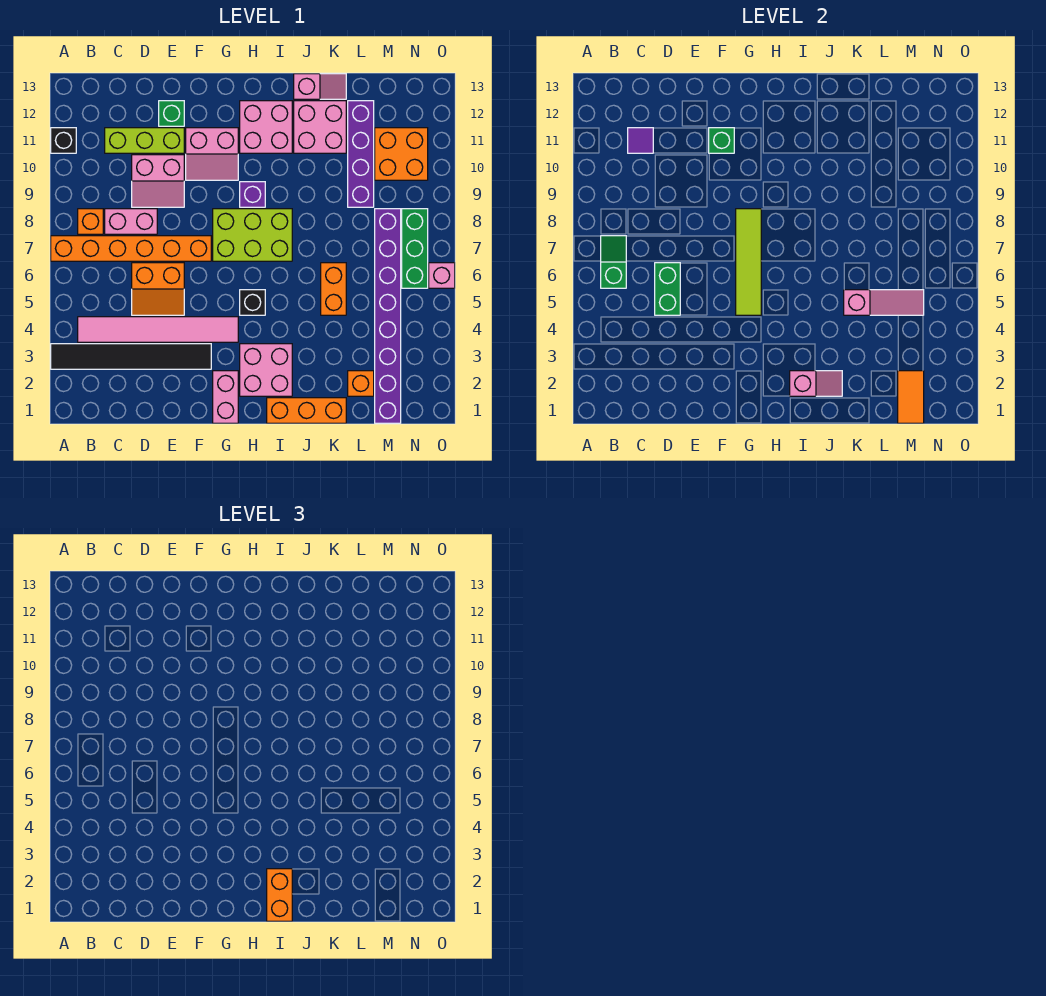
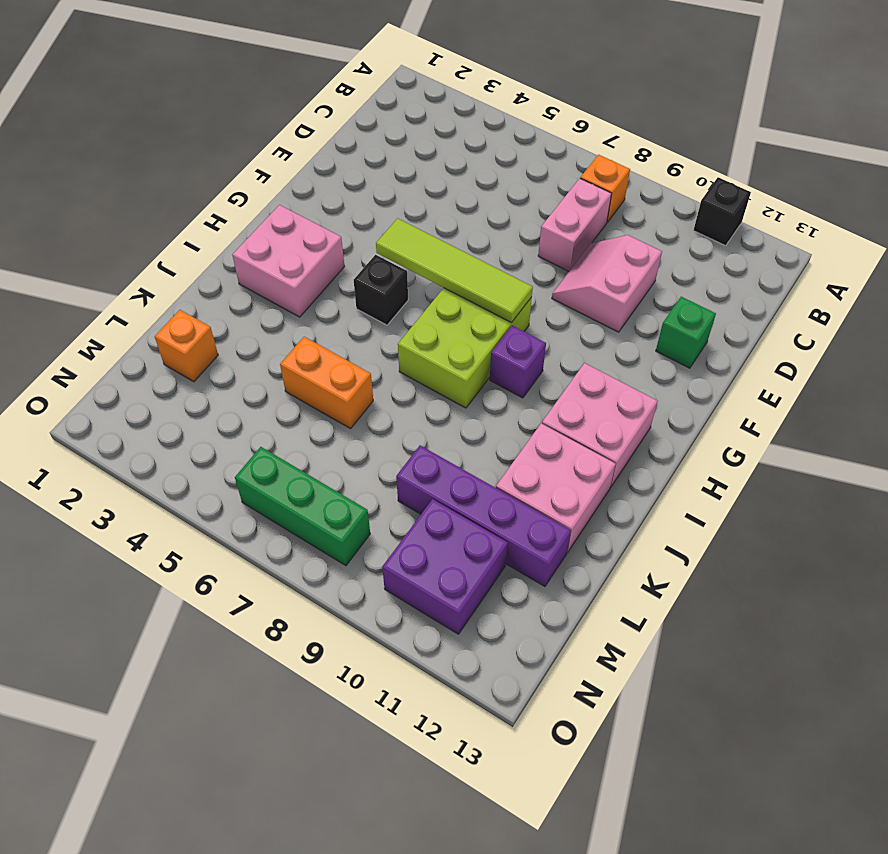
purple 2x2 brick [382,499,508,634] -> orange 2x2 brick [375,128,428,180]
none -> black 1x6 tile [51,344,211,369]
none -> orange 1x6 brick [51,236,211,261]
none -> pink 1x6 tile [78,317,238,342]
none -> lime 1x3 brick [105,128,184,153]

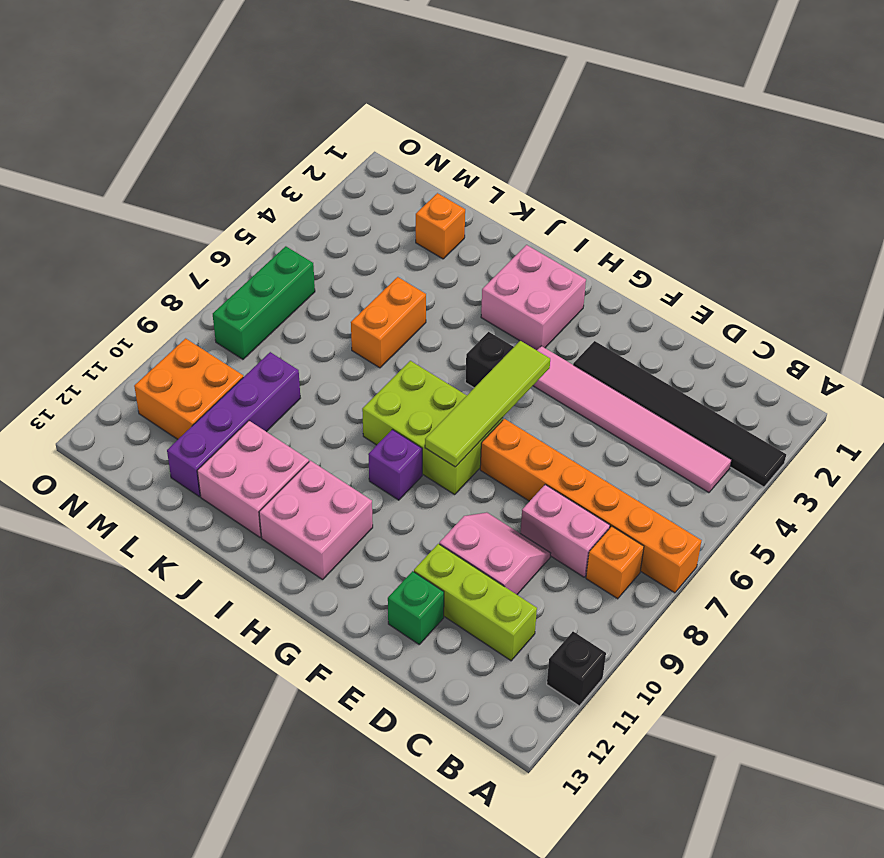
none -> orange 2x2 slope [132,263,184,315]
none -> pink 2x2 slope [186,128,238,180]
none -> pink 1x2 brick [213,371,238,423]
none -> orange 1x3 brick [267,398,346,423]

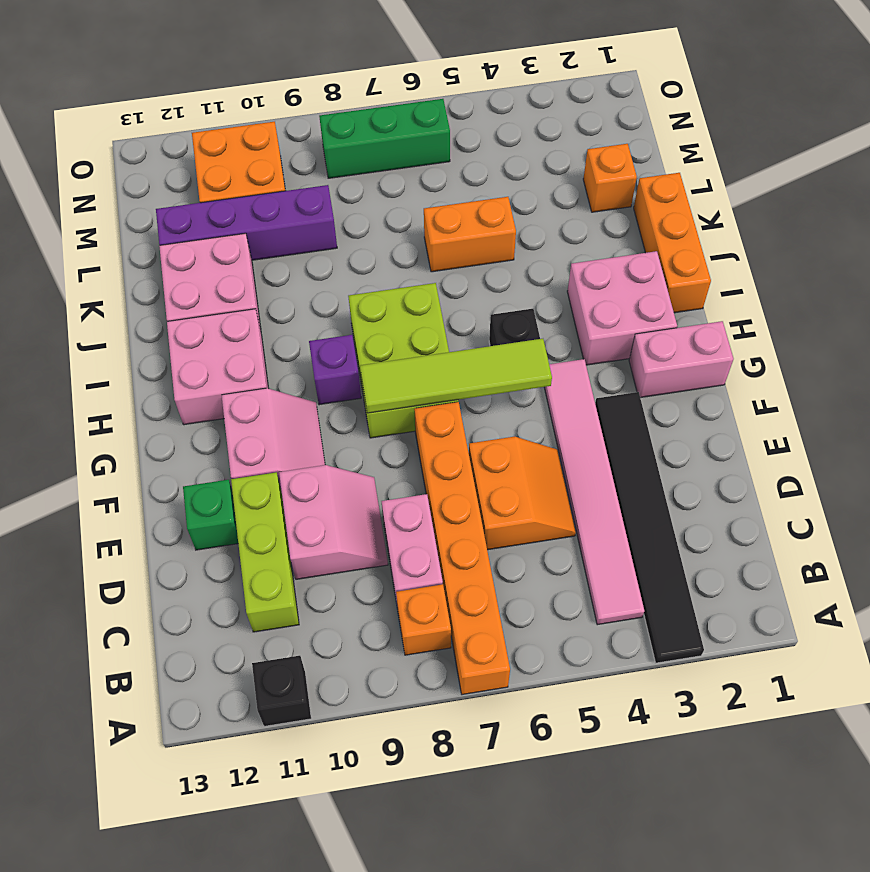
none -> pink 1x2 slope [294,74,346,99]
none -> purple 1x8 brick [375,209,401,423]
none -> pink 1x1 brick [429,263,455,288]
none -> green 1x2 slope [601,236,626,288]

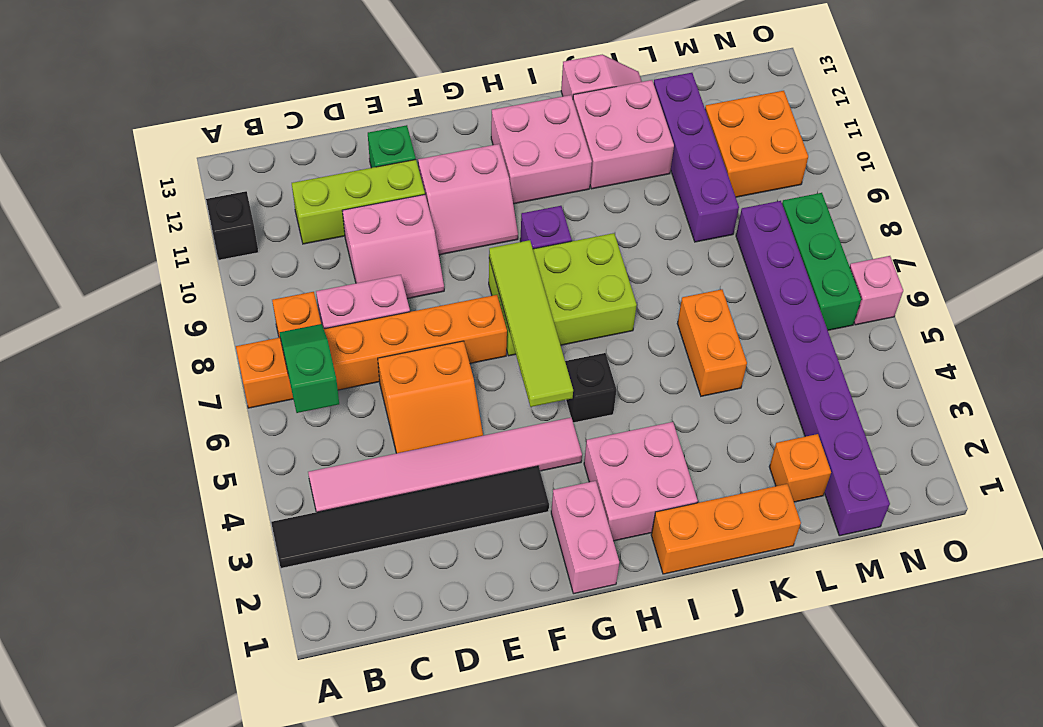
none -> purple 1x1 tile [628,128,653,153]
none -> green 1x2 brick [655,263,680,315]
none -> green 1x1 brick [709,128,734,153]
none -> pink 1x2 slope [790,371,842,396]

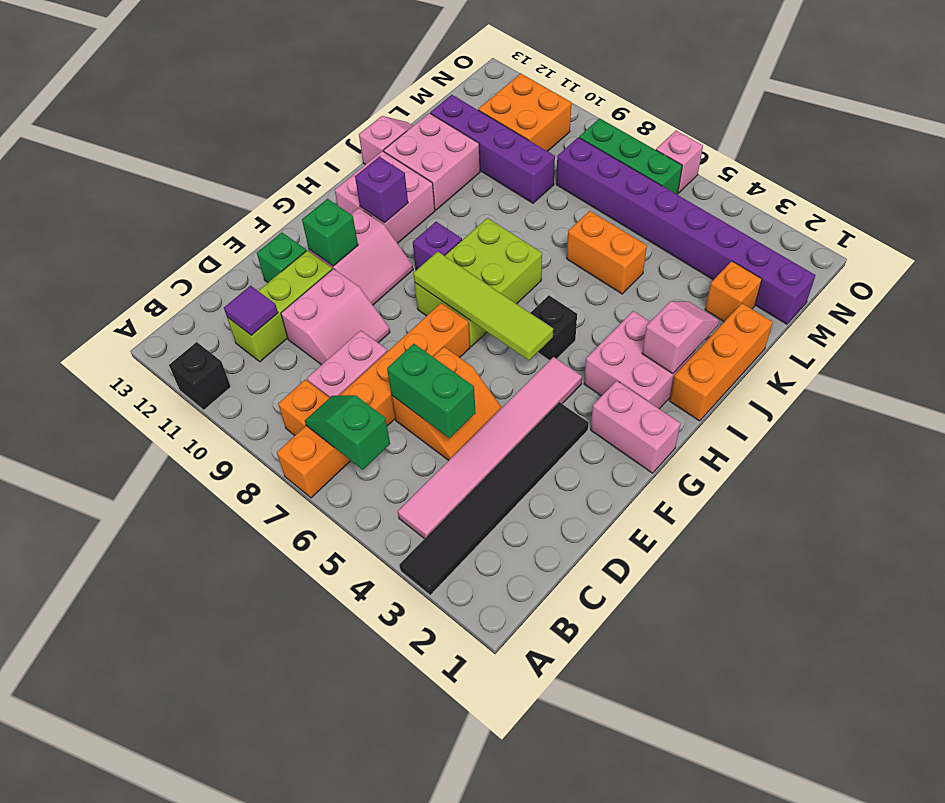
purple 1x1 brick [355,157,408,223] -> none
none -> pink 1x3 slope [844,290,924,315]
none -> orange 1x2 tile [898,371,924,423]
none -> orange 1x2 brick [267,869,292,921]

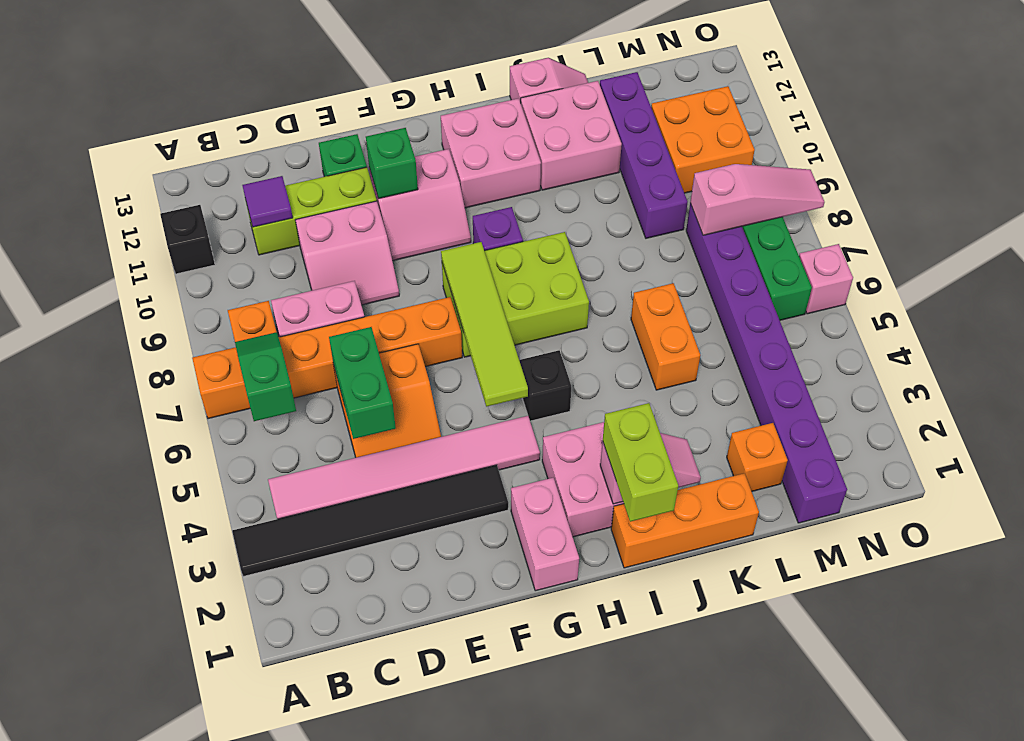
lime 1x2 brick [603,403,678,522] -> orange 1x2 brick [267,869,292,921]
pink 1x3 slope [690,164,825,235] -> pink 1x3 slope moved to [844,290,924,315]
none -> orange 1x2 tile [898,371,924,423]

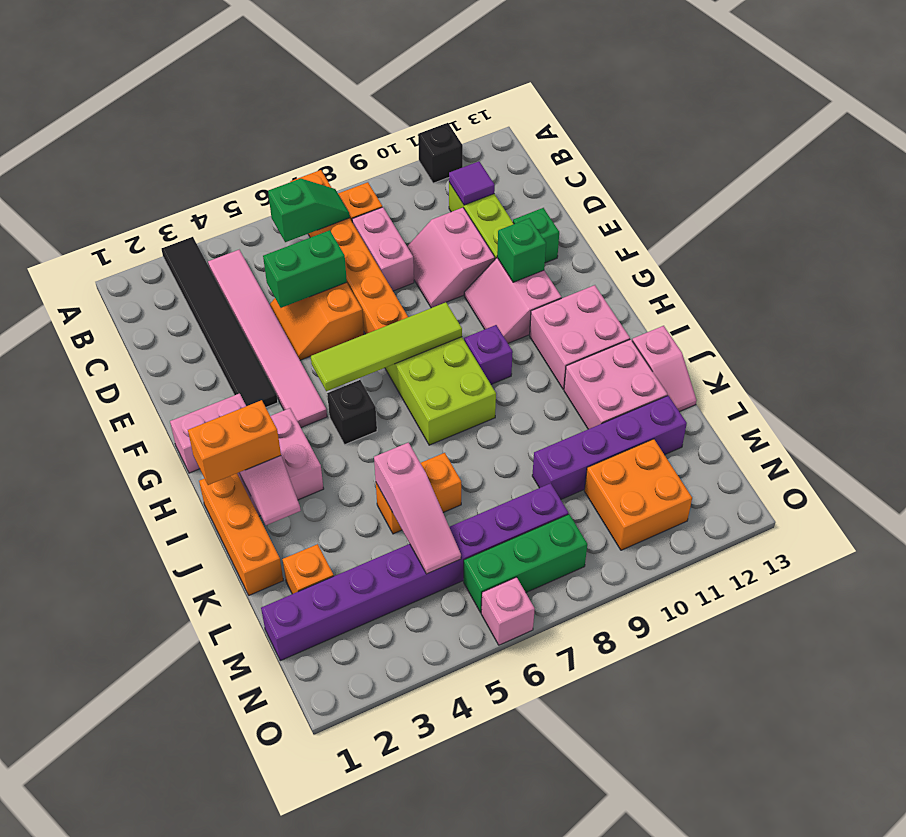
none -> orange 1x2 tile [898,371,924,423]

